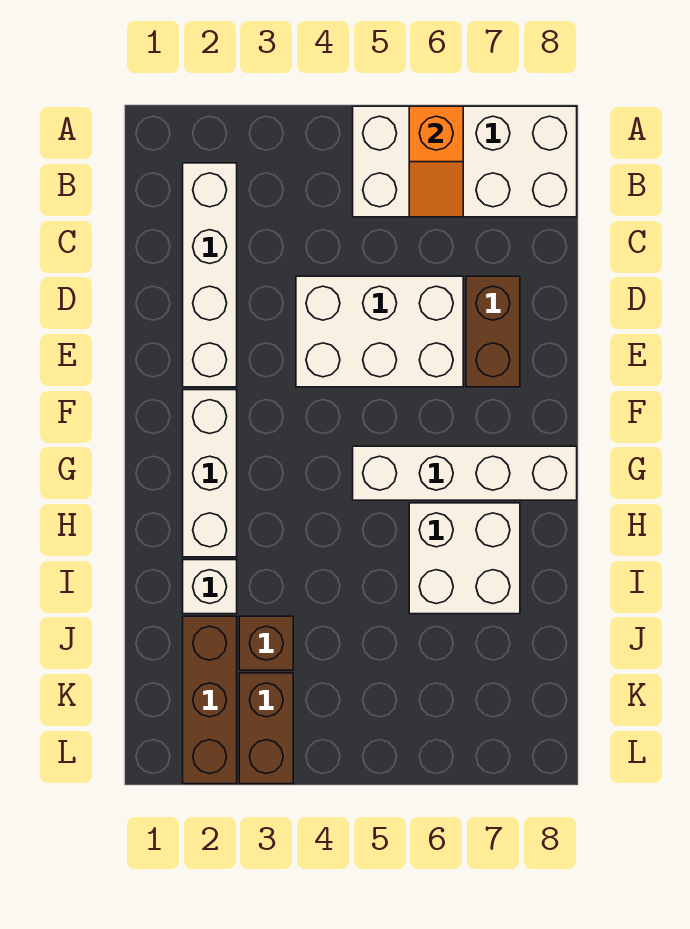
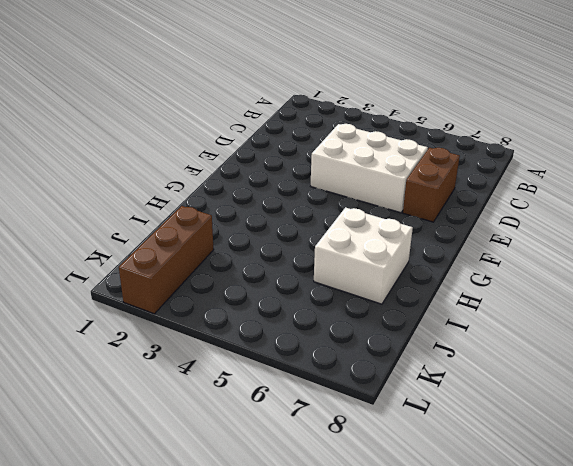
none -> white 2x4 brick [353,106,577,217]
none -> white 1x4 brick [183,163,237,387]
none -> white 1x3 brick [183,390,237,557]

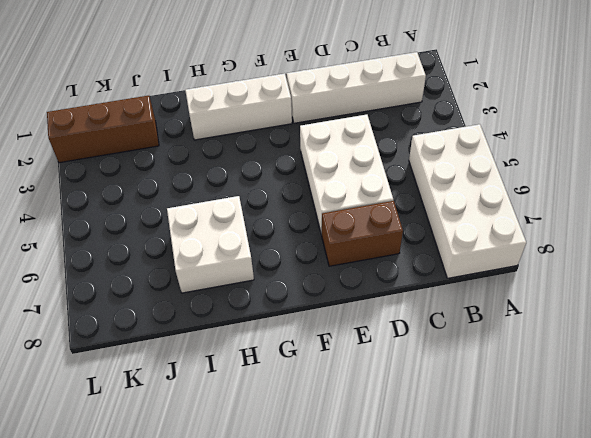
none -> white 1x4 brick [353,446,577,500]
none -> white 1x1 brick [183,560,237,614]
none -> brown 1x1 brick [239,616,293,670]

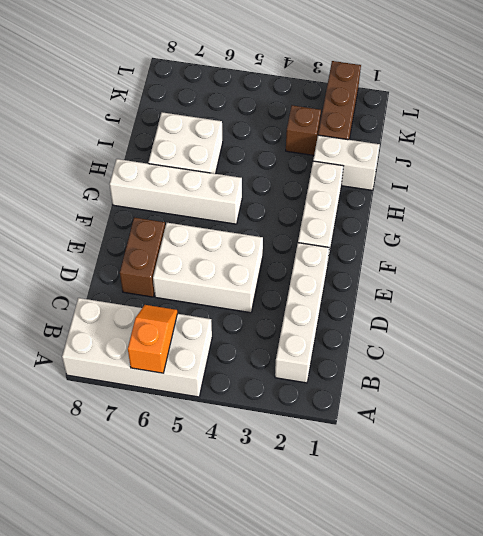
white 1x2 brick [313,135,380,190] -> white 1x1 brick [183,560,237,614]
none -> brown 1x2 brick [239,673,293,784]

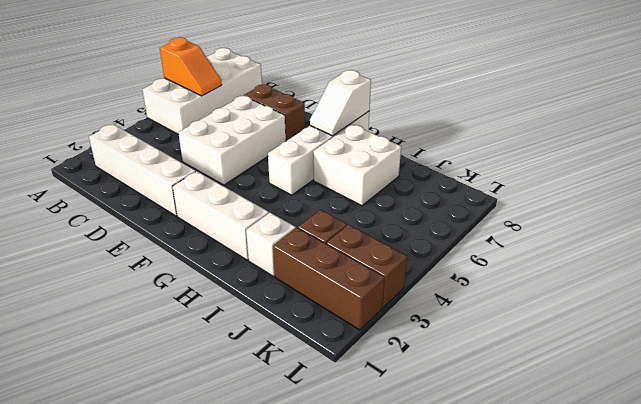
white 1x2 slope [310,70,371,136] -> none

